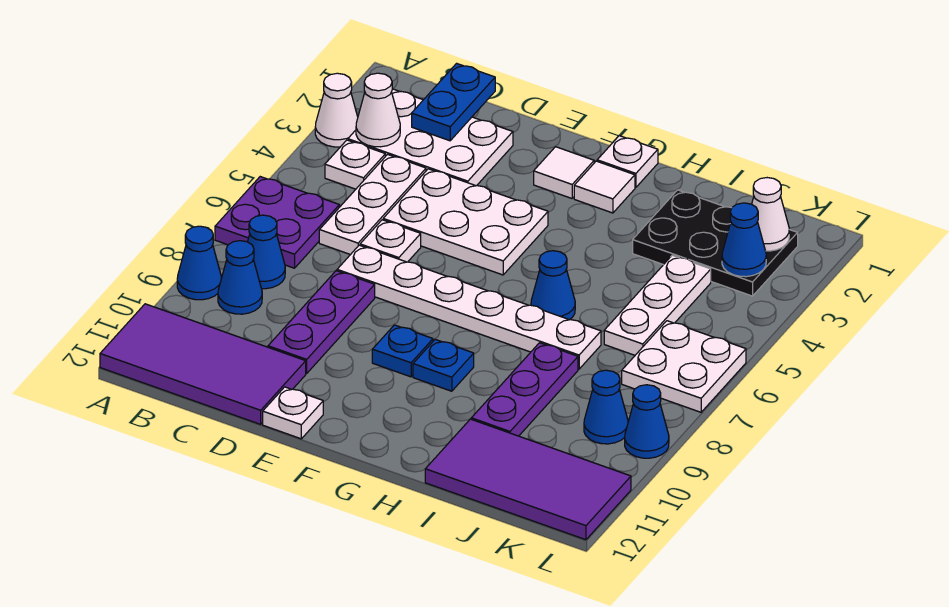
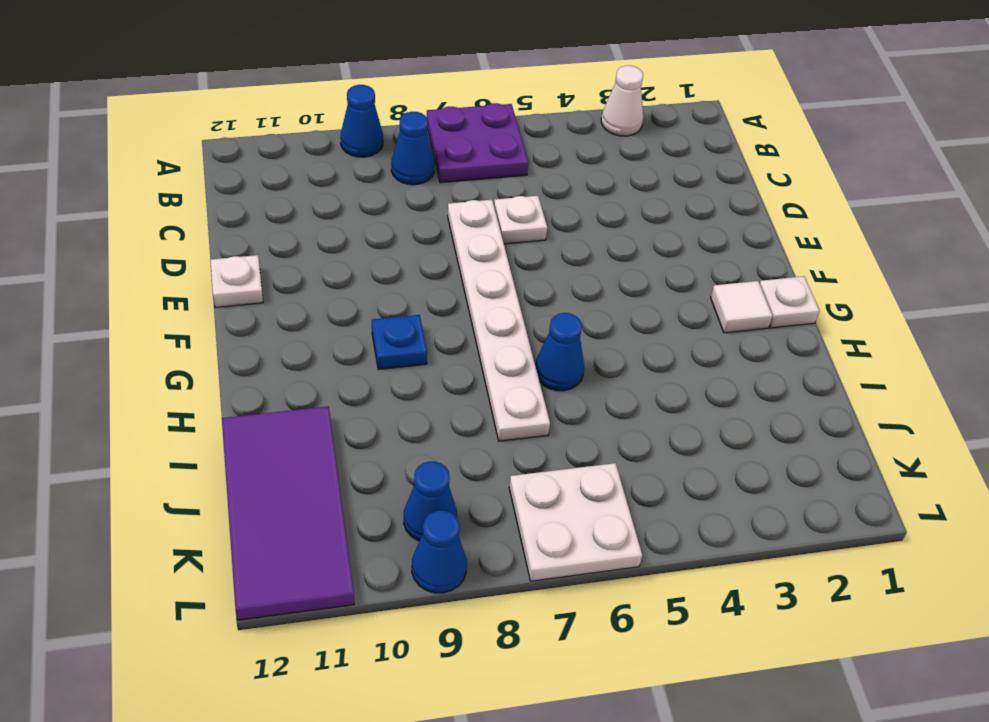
none -> purple 2x4 tile [100,304,306,424]
none -> white 2x3 plate [348,89,513,186]
none -> white 1x1 plate [325,140,385,189]
none -> blue 1x1 cone [218,241,262,314]

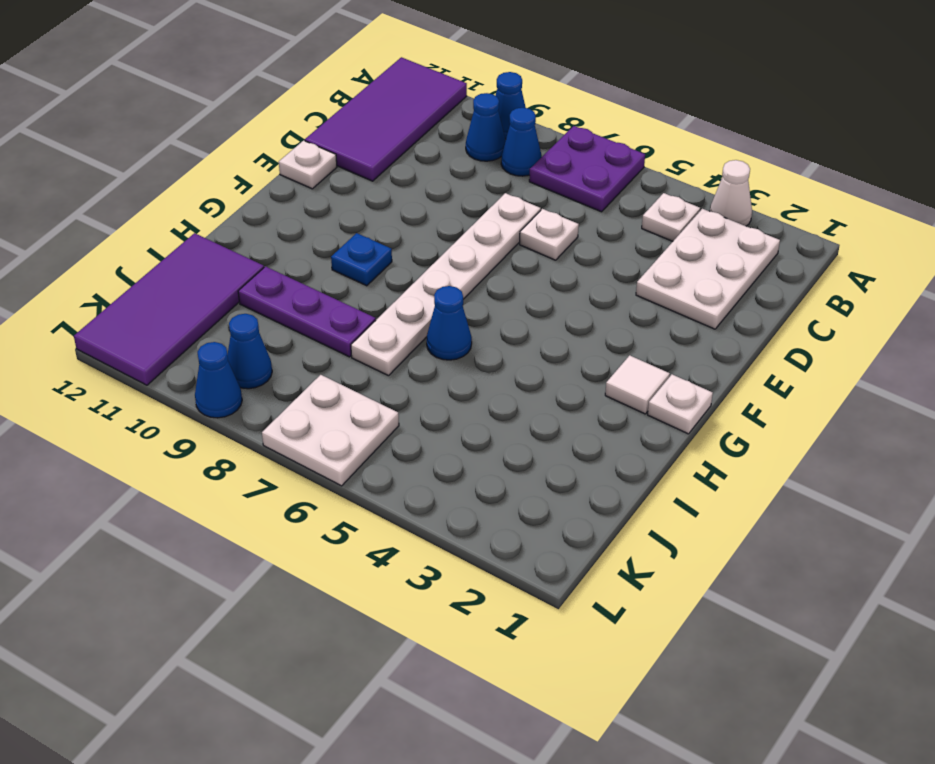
none -> white 1x3 plate [319,154,426,255]
none -> white 2x3 plate [383,169,548,275]
none -> purple 1x3 plate [268,271,375,373]
none -> white 1x1 tile [534,147,594,198]

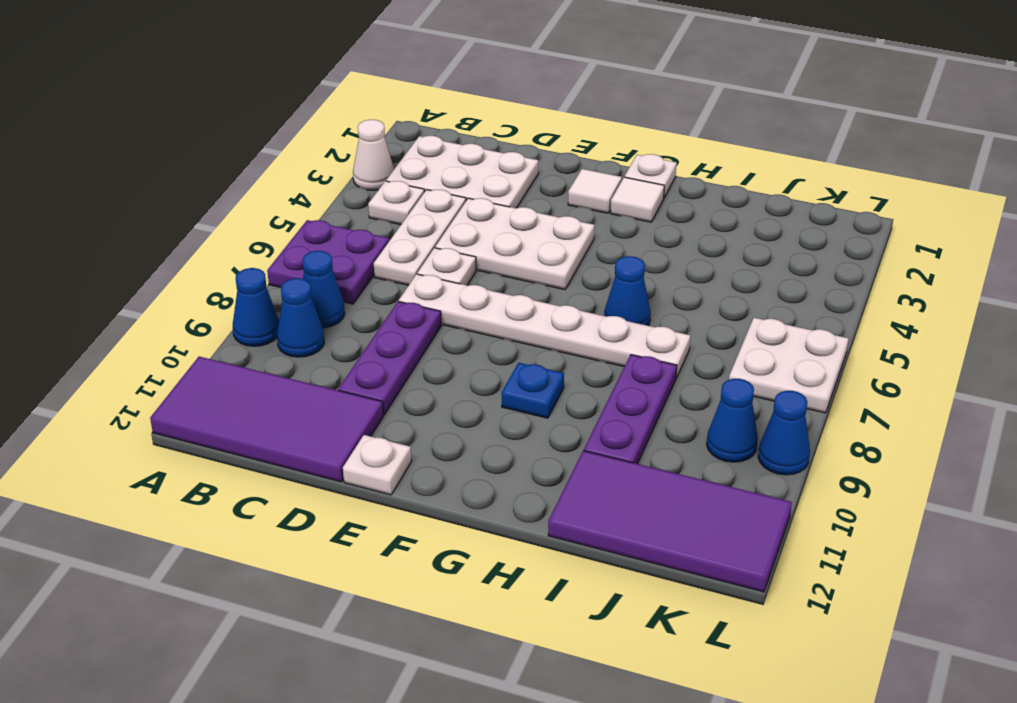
none -> blue 1x1 plate [372,325,433,377]
none -> black 2x3 plate [633,190,798,296]
none -> white 1x3 plate [604,255,711,355]
none -> white 1x1 cone [356,73,400,147]

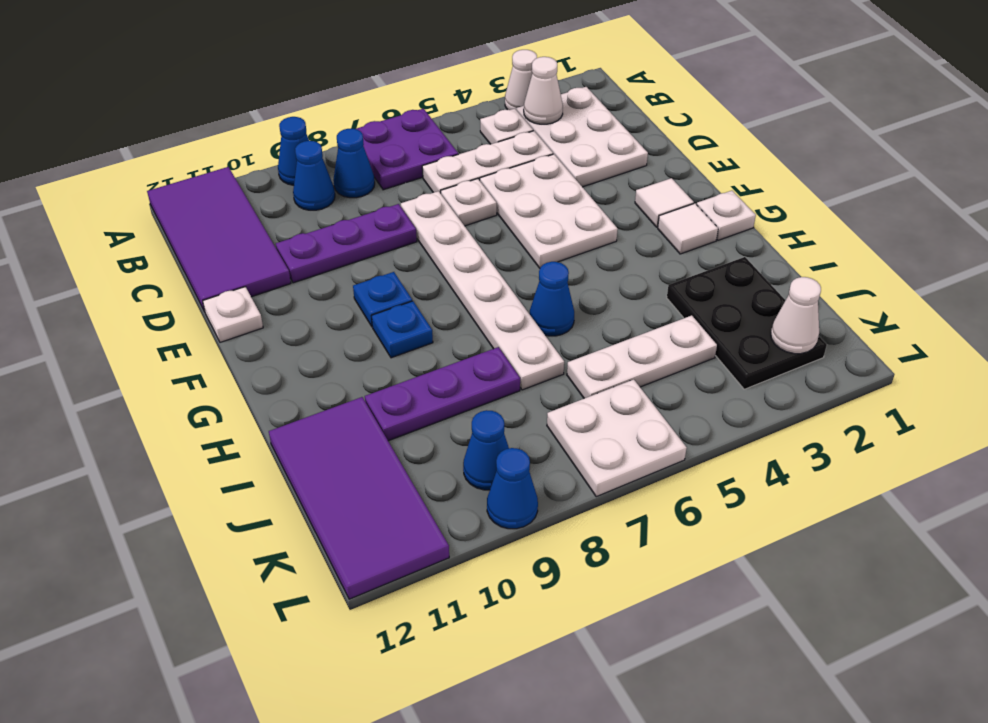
none -> blue 1x2 plate [412,63,495,141]
none -> blue 1x1 cone [722,203,766,277]

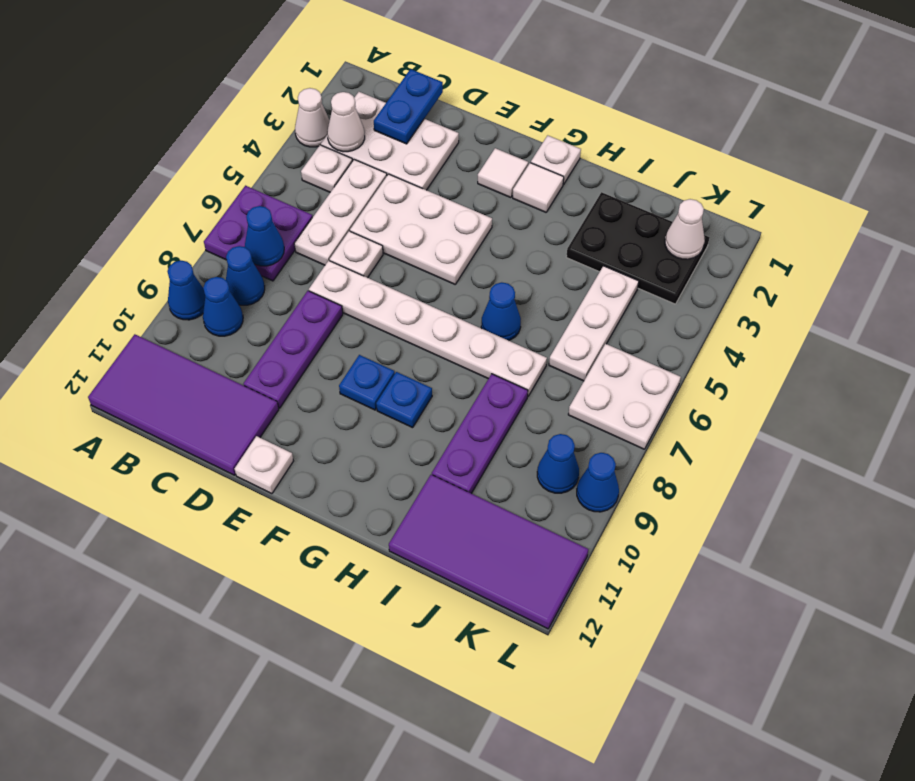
blue 1x1 cone [245,206,284,266] -> blue 1x1 cone moved to [722,203,766,277]

